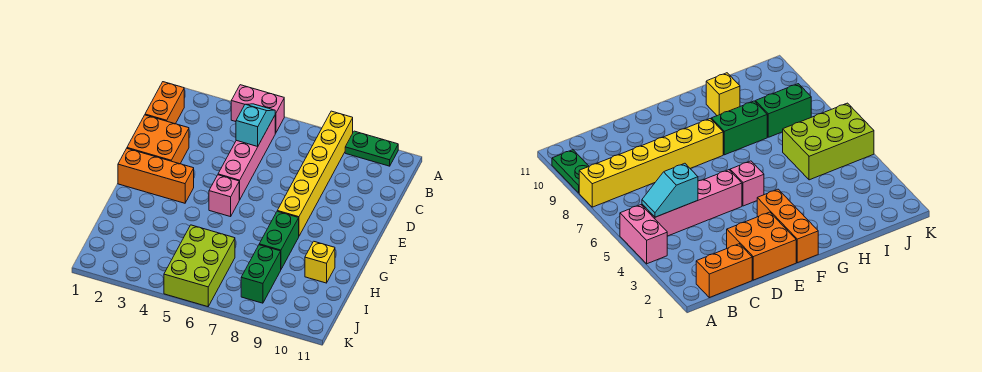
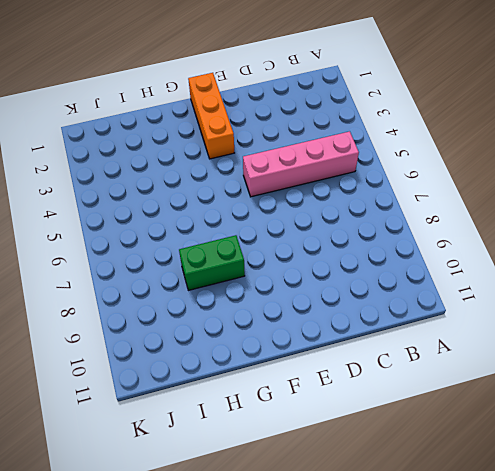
none -> pink 1x2 brick [231,85,284,133]
none -> yellow 1x6 brick [278,111,353,236]
none -> green 1x2 plate [345,131,398,166]

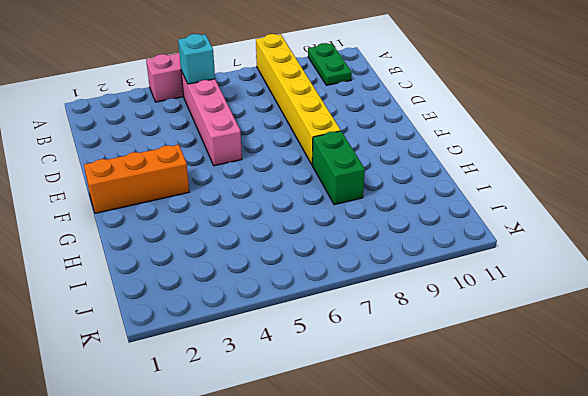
green 1x2 plate [308,43,352,85] -> green 1x2 plate turned to [345,131,398,166]
cyan 1x1 brick [178,34,215,84] -> cyan 1x2 slope [236,104,275,146]
none -> orange 1x2 brick [145,82,184,124]
none -> orange 2x2 brick [127,115,189,164]
none -> pink 1x1 brick [209,175,239,217]

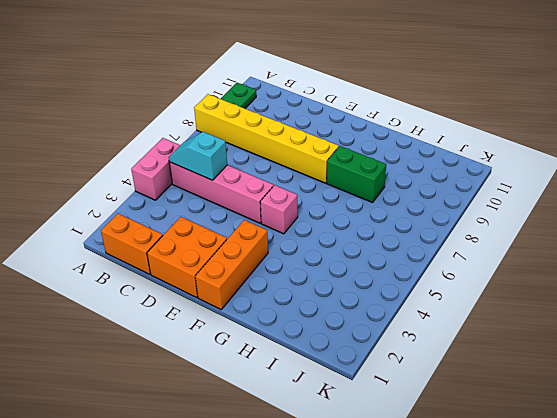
none -> yellow 1x1 brick [305,241,335,283]
none -> lime 2x3 brick [164,225,235,307]
none -> green 1x2 brick [241,245,281,303]

